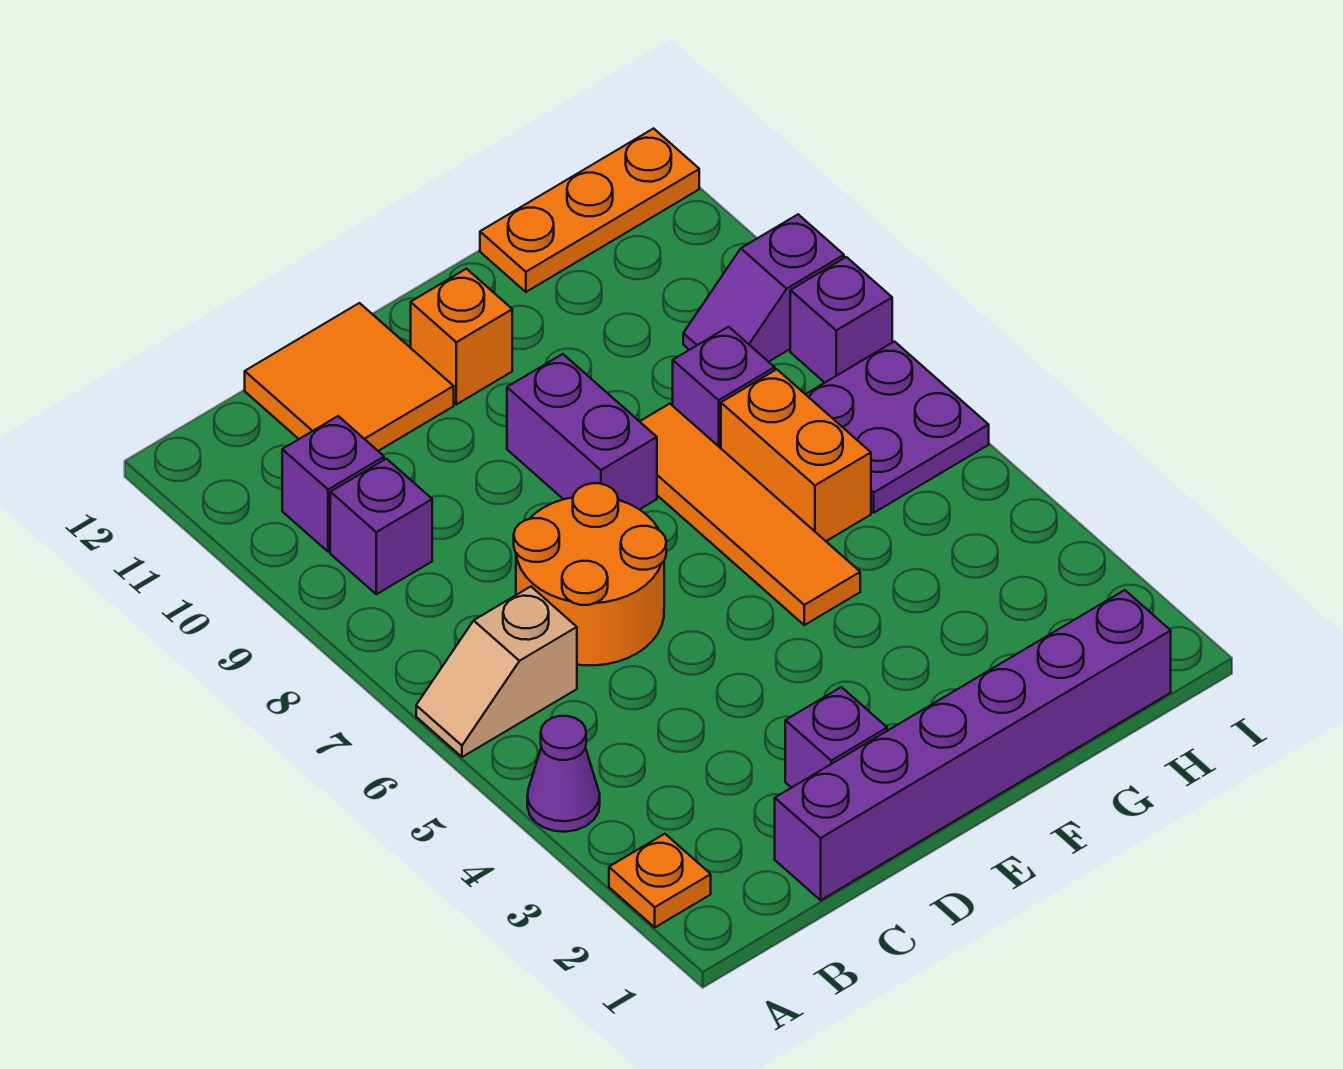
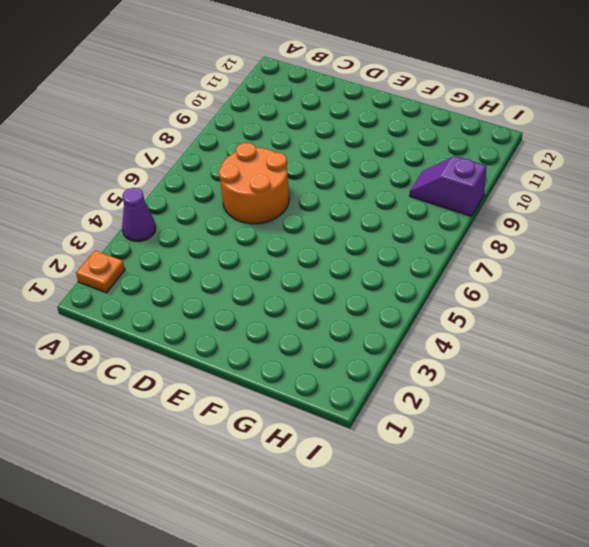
none -> tan 1x2 slope [416,587,577,757]
none -> purple 1x1 brick [330,459,432,594]
none -> purple 1x1 brick [282,416,384,552]

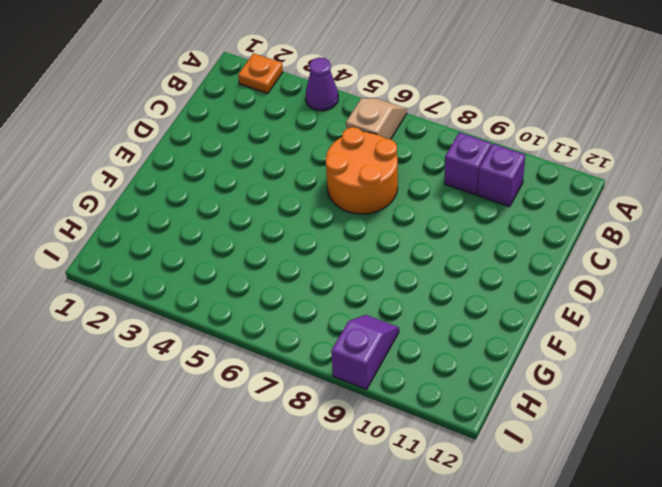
none -> purple 1x6 brick [775,590,1171,900]
none -> orange 2x2 tile [245,303,454,451]
none -> purple 1x1 brick [785,687,887,788]

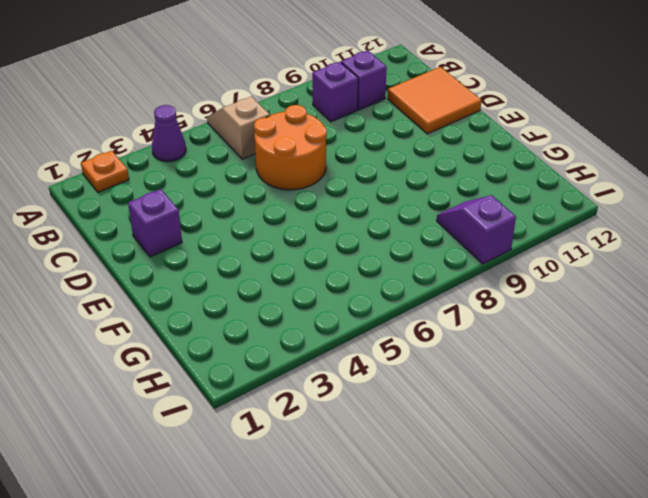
none -> purple 1x6 brick [775,590,1171,900]
none -> purple 1x2 brick [507,354,657,509]
none -> orange 1x1 brick [411,269,512,404]

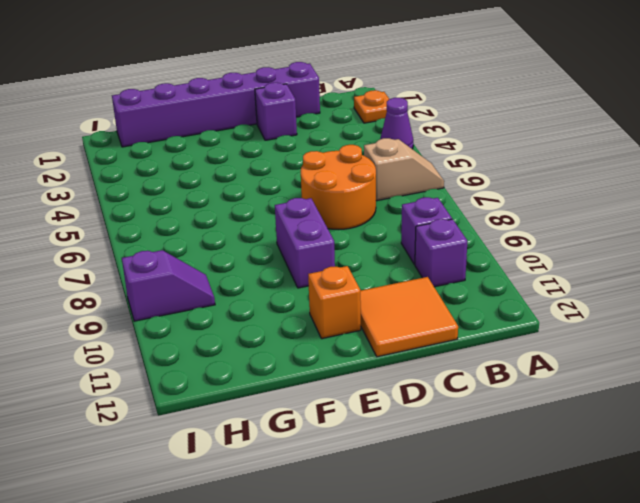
none -> orange 1x4 tile [640,404,860,625]
none -> orange 1x2 brick [721,369,871,541]
none -> purple 1x1 brick [673,327,775,448]

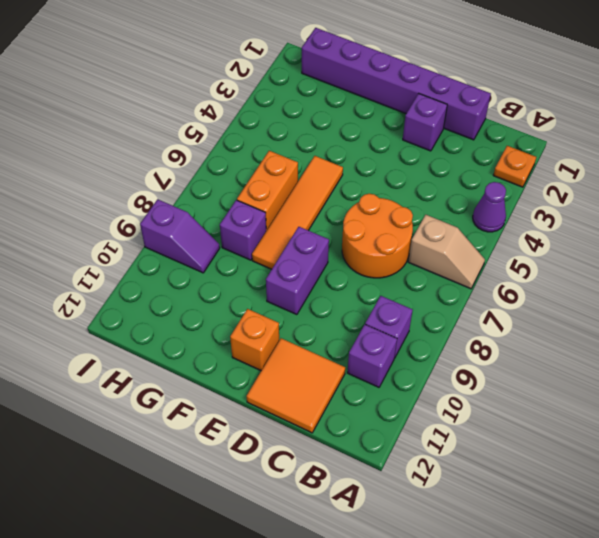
none -> orange 1x3 plate [480,129,699,292]
none -> purple 2x2 plate [806,342,989,513]
none -> purple 1x1 brick [790,257,892,382]

